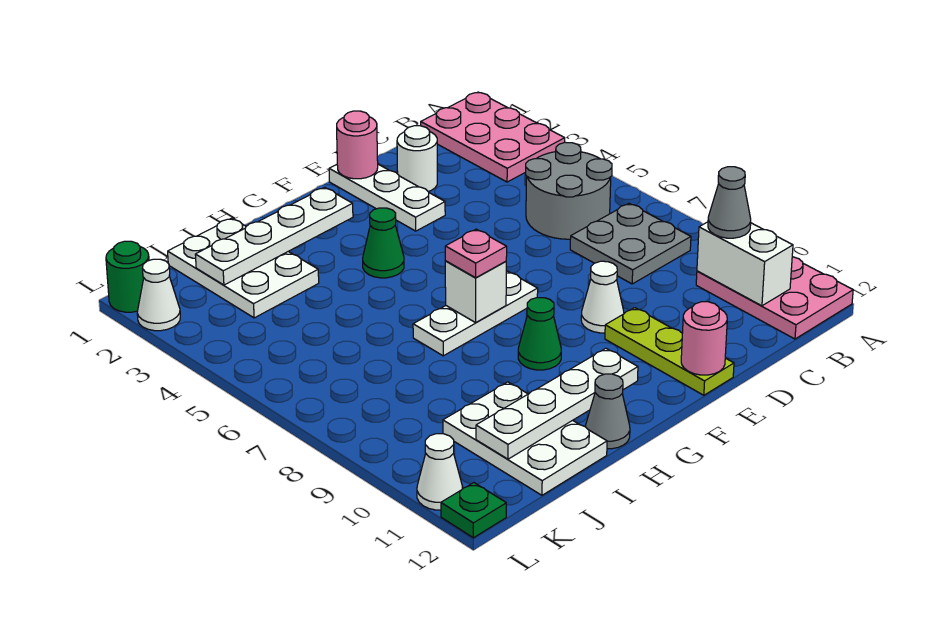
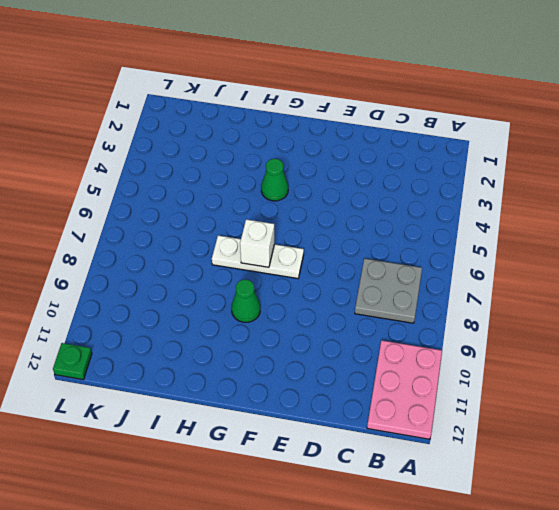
none -> pink 2x3 plate [421,92,565,182]
none -> grey 2x2 round brick [526,142,612,239]
none -> white 1x1 round brick [397,126,437,192]

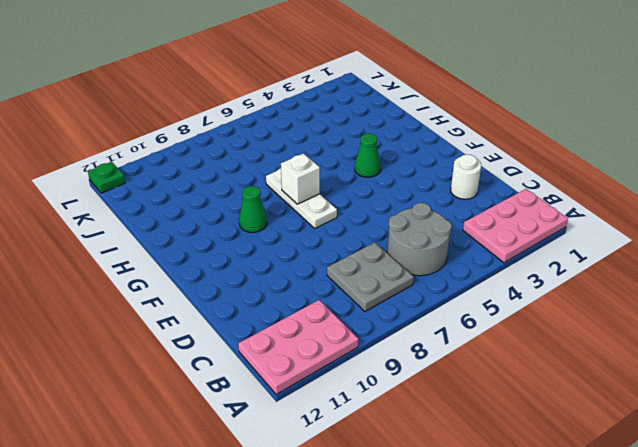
none -> white 1x3 plate [329,164,445,231]
none -> white 1x1 cone [581,261,624,333]
none -> lime 1x3 plate [605,308,734,395]

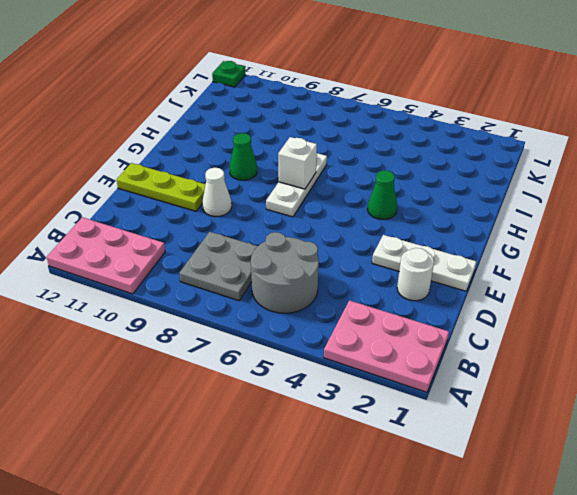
none -> grey 1x1 cone [585,374,630,449]
none -> white 2x3 plate [168,218,319,318]
none -> white 2x3 plate [443,382,607,495]

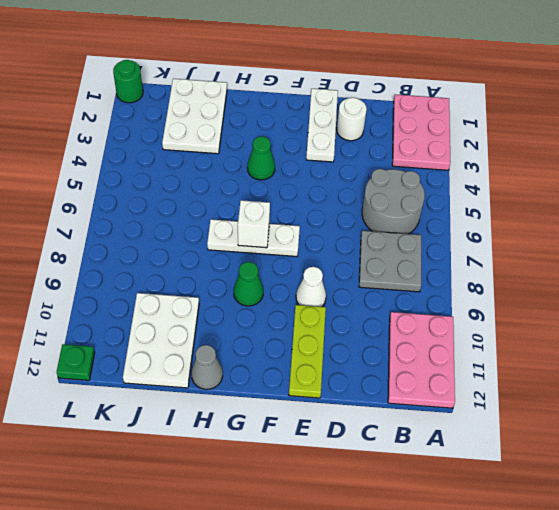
none -> white 1x1 cone [137,259,180,331]
none -> white 1x1 cone [417,434,463,510]
none -> white 1x2 brick [697,222,793,306]

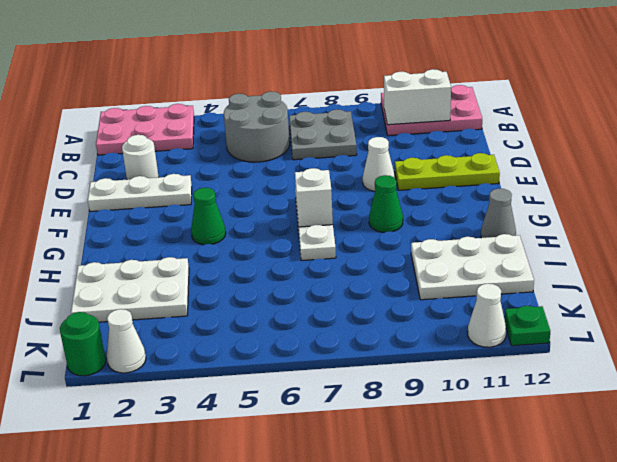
none -> pink 1x1 round brick [337,111,378,179]
none -> pink 1x1 round brick [681,302,727,375]
none -> white 1x4 plate [195,187,353,285]

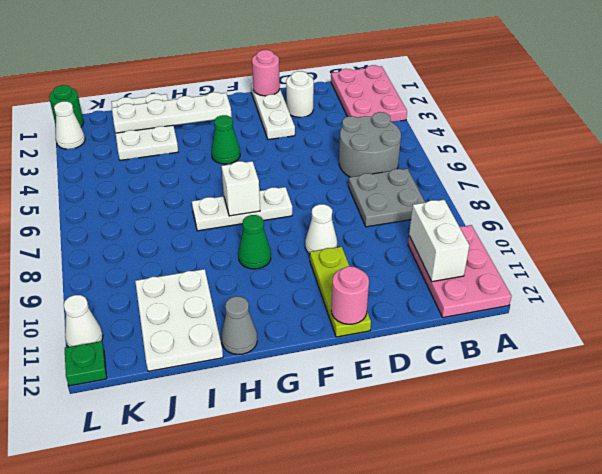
none -> white 1x4 plate [476,348,638,459]
none -> grey 1x1 cone [708,167,751,238]
none -> pink 1x1 plate [445,229,507,278]

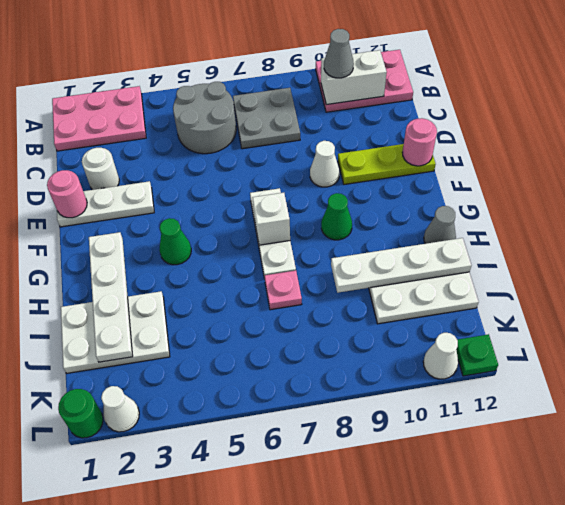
pink 1x1 plate [264,271,302,310] -> pink 1x1 plate moved to [445,229,507,278]
white 1x4 plate [331,238,471,293] -> white 1x4 plate turned to [476,348,638,459]

